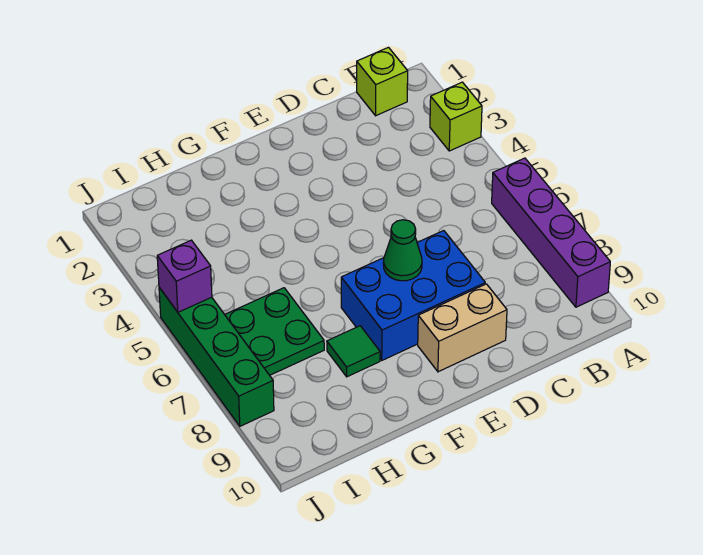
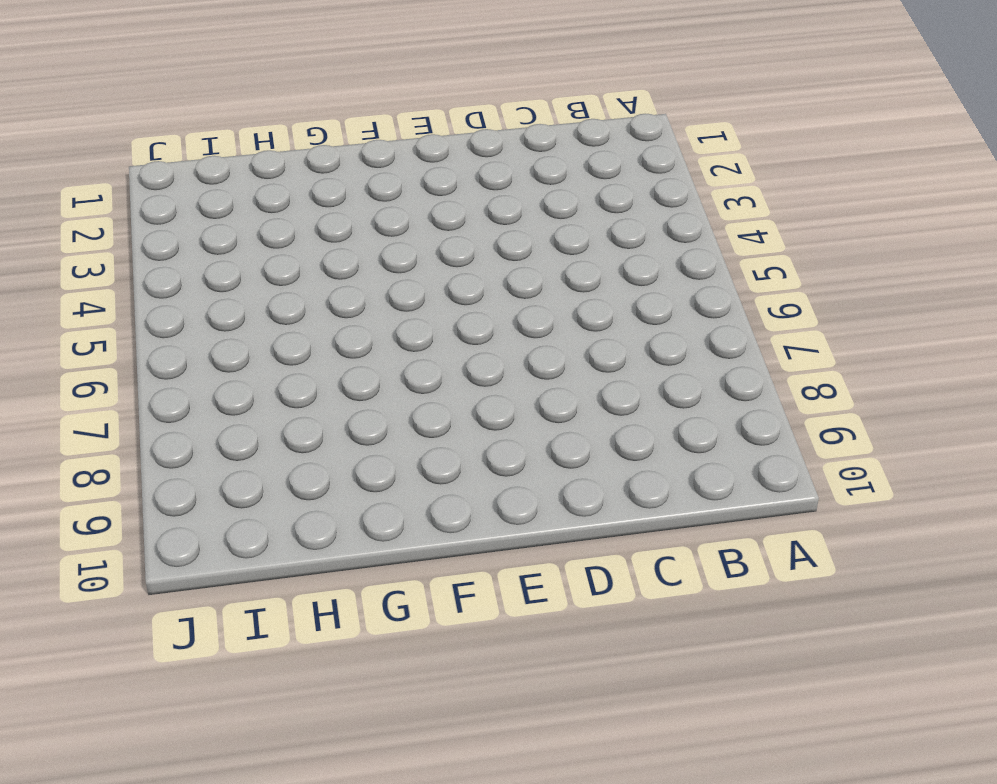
none -> lime 1x1 brick [430,82,482,151]
none -> purple 1x4 brick [492,158,610,307]

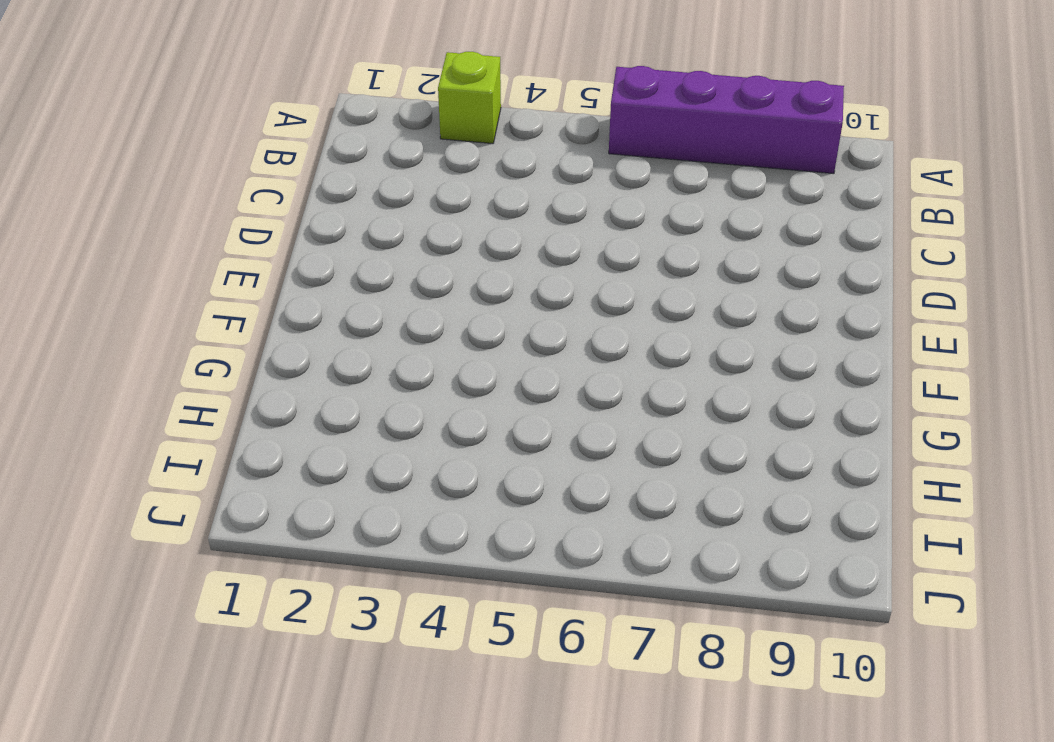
none -> lime 1x1 brick [357,47,408,116]
none -> blue 2x3 brick [341,231,485,360]

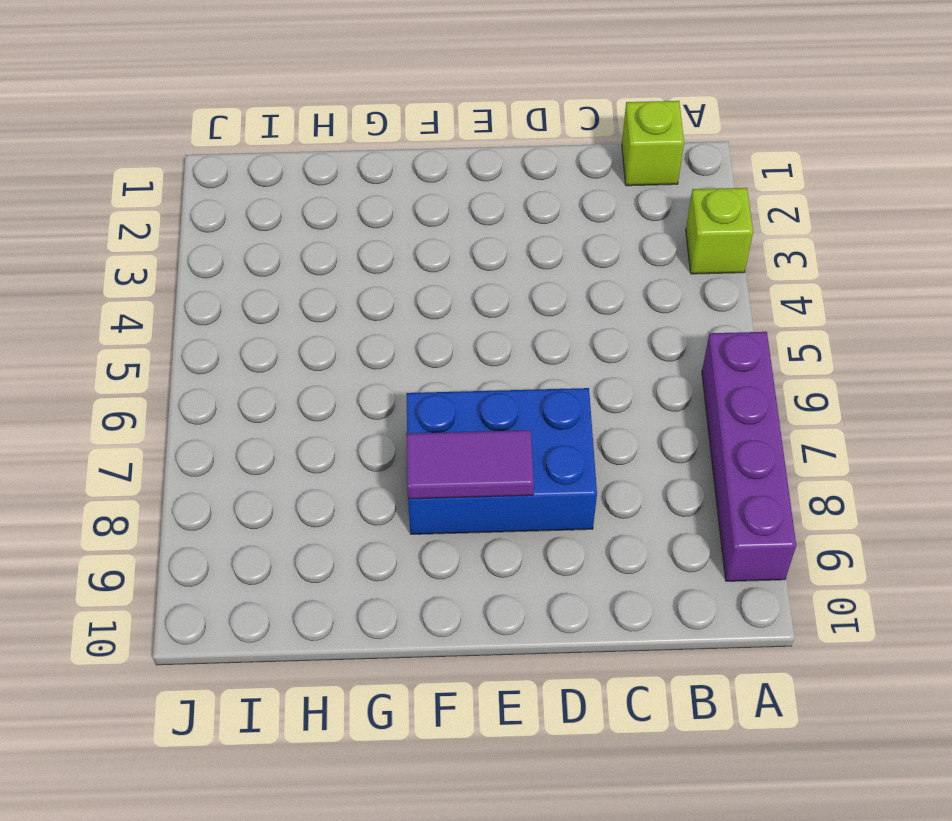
purple 1x2 tile [406,430,534,499] -> none
none -> tan 1x2 brick [418,284,507,372]
none -> green 1x1 tile [327,326,380,377]

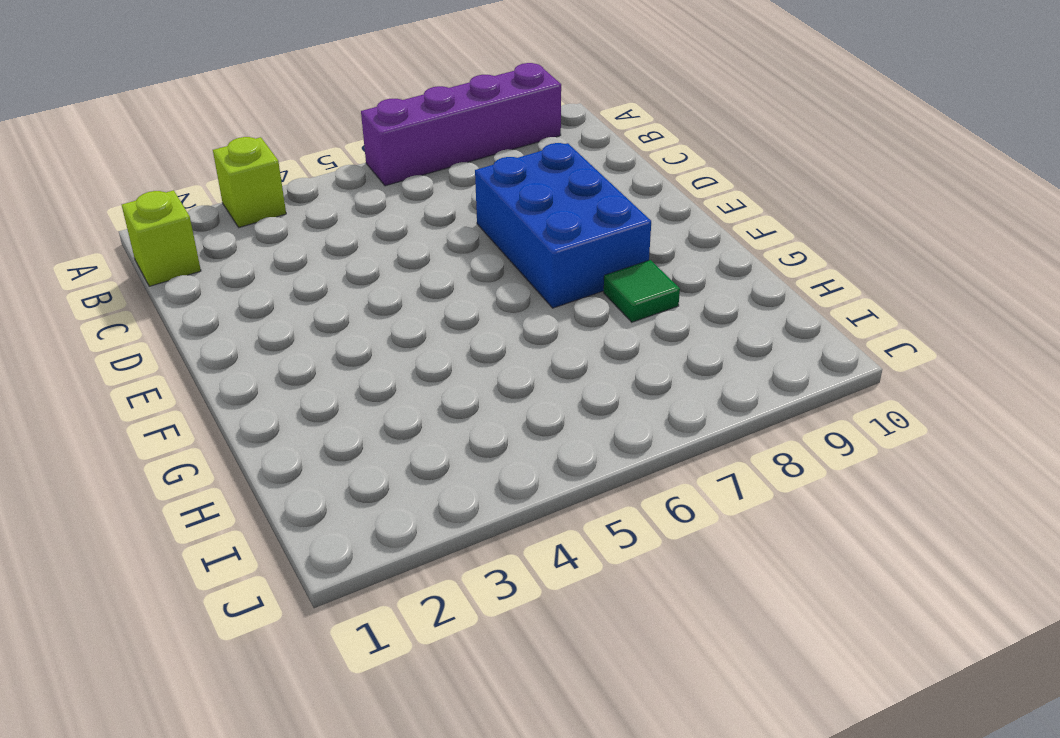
none -> tan 1x2 brick [418,284,507,372]
none -> green 2x2 plate [225,288,324,375]

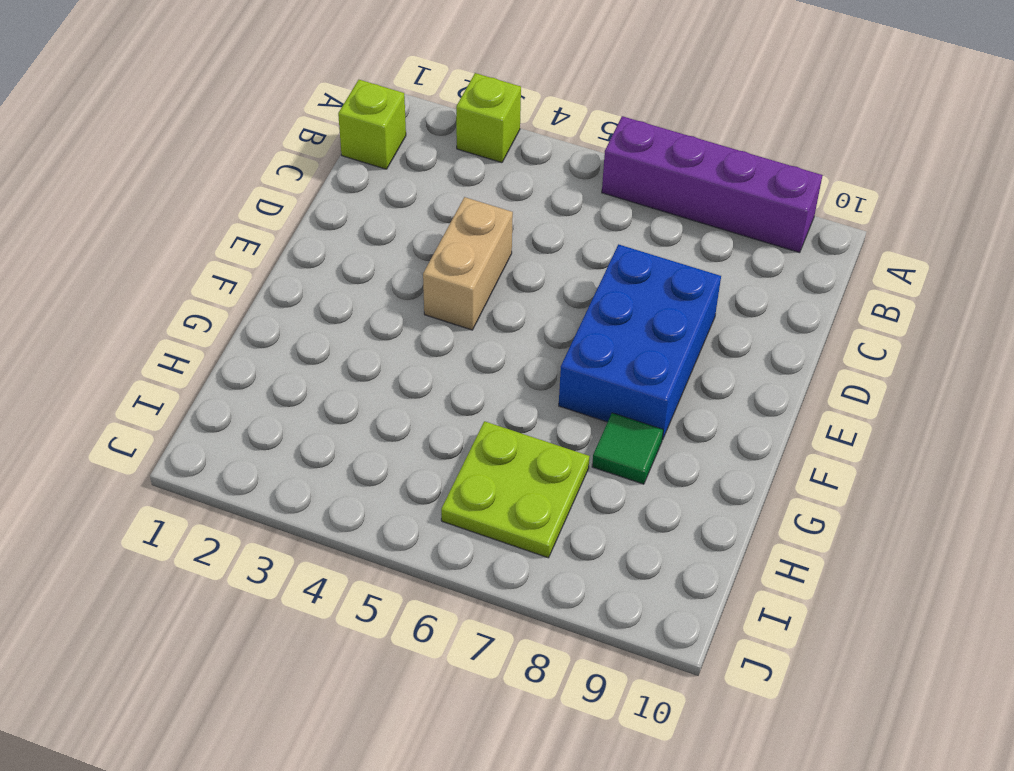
tan 1x2 brick [423,197,513,330] -> tan 1x2 brick moved to [418,284,507,372]
lime 2x2 plate [441,421,590,558] -> green 2x2 plate [225,288,324,375]
none -> green 1x4 brick [159,287,274,426]
none -> green 1x1 cone [383,220,422,281]

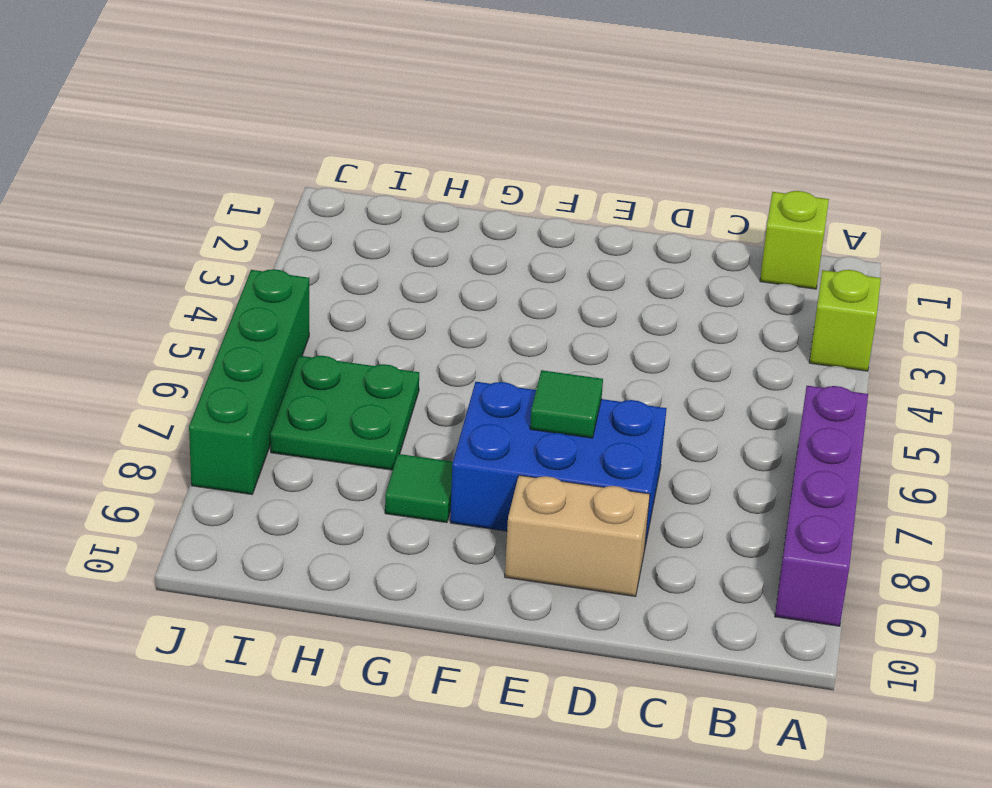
green 1x1 tile [530,370,603,438] -> green 1x1 cone [383,220,422,281]
none -> purple 1x1 brick [157,240,212,312]

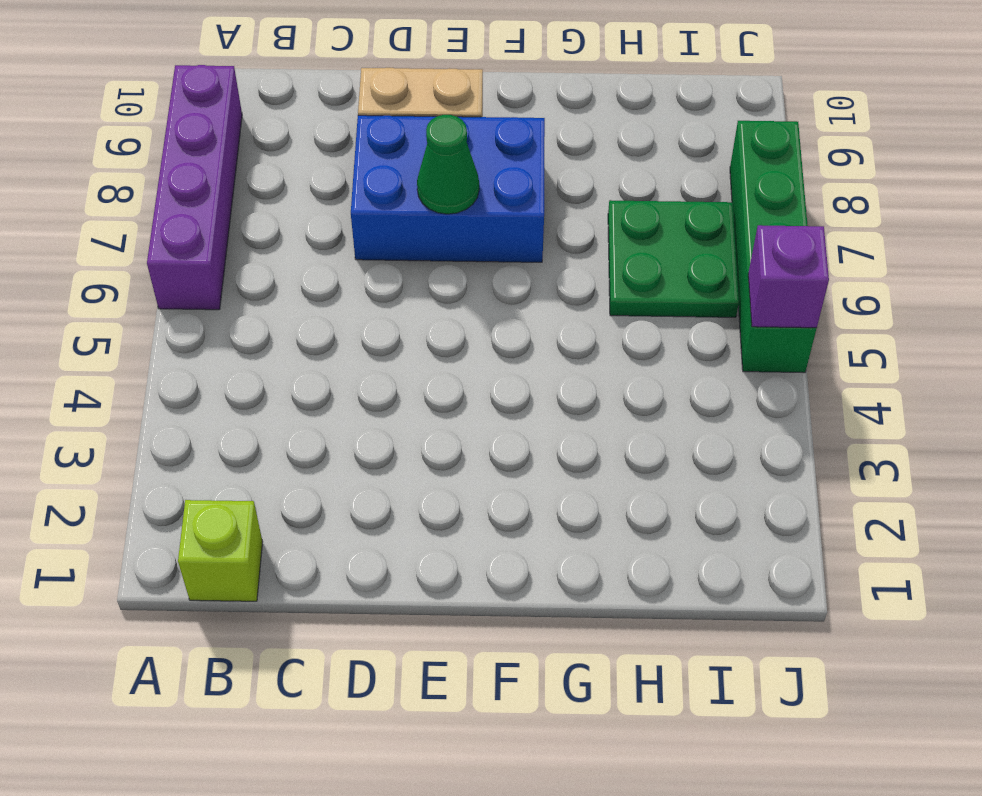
none -> lime 1x1 brick [430,82,482,151]
none -> green 1x1 tile [327,326,380,377]

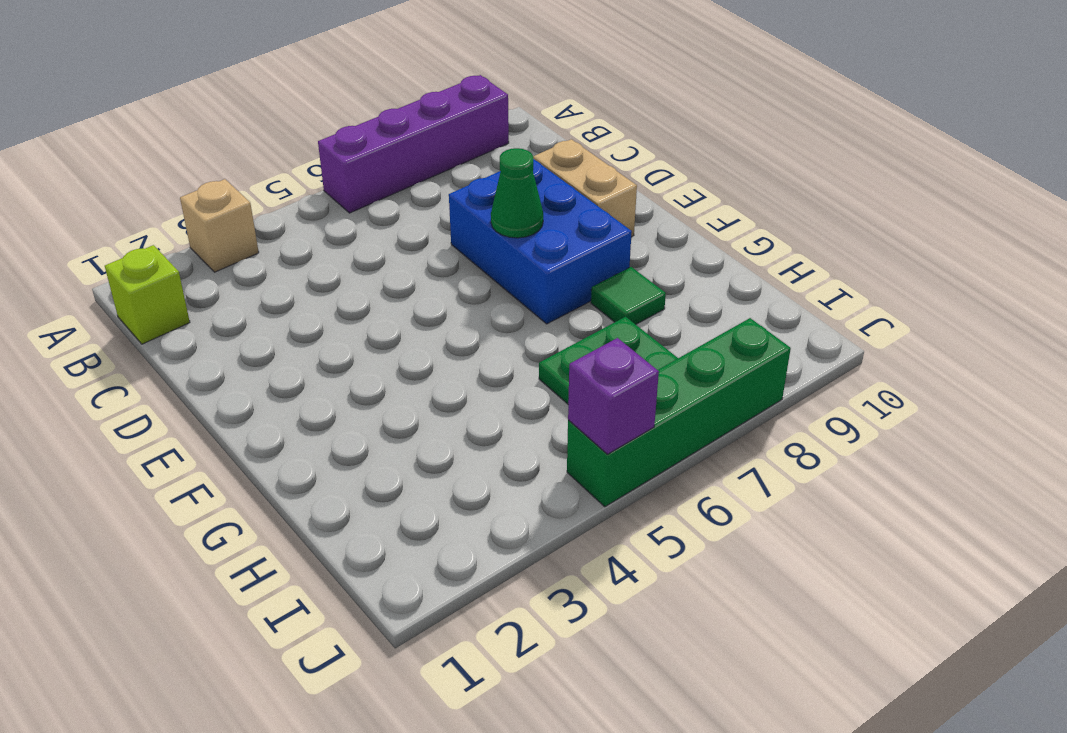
tan 1x1 brick [180,179,259,272] -> lime 1x1 brick [430,82,482,151]

